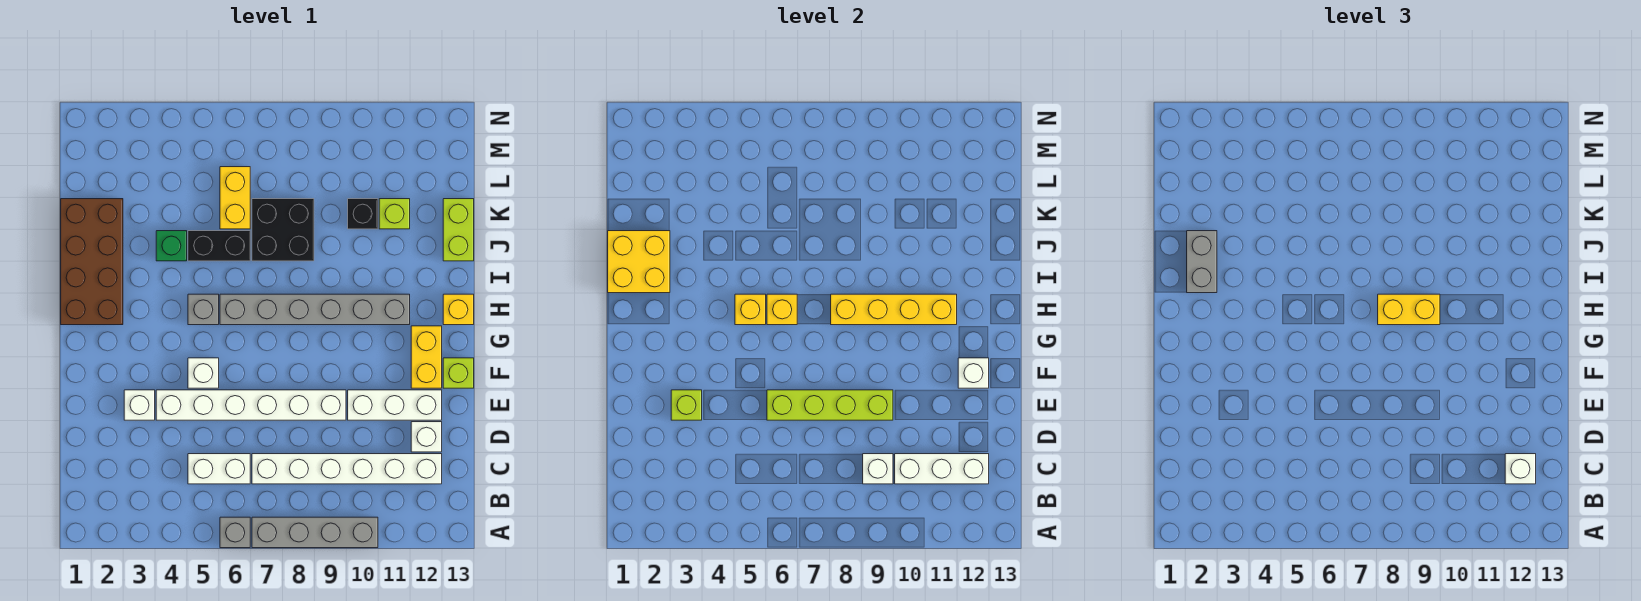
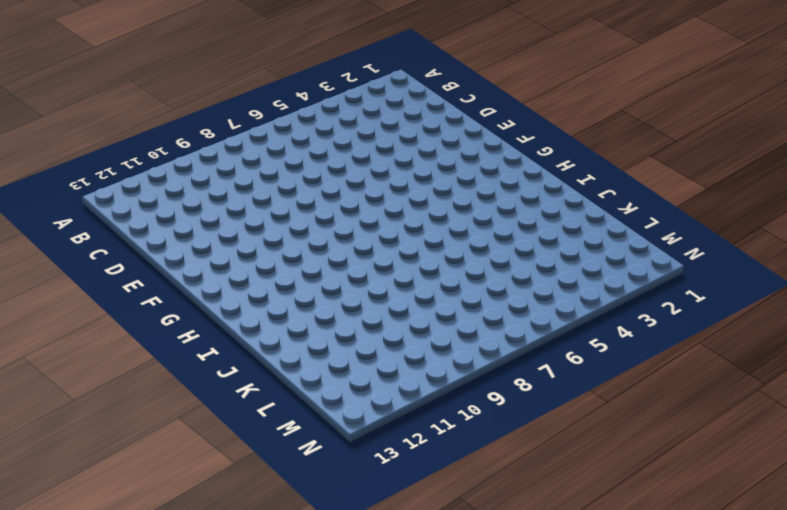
none -> grey 1x1 brick [220,517,250,548]
none -> grey 1x4 brick [252,517,378,548]
none -> white 1x2 brick [188,454,250,484]
none -> white 1x6 brick [252,454,442,484]

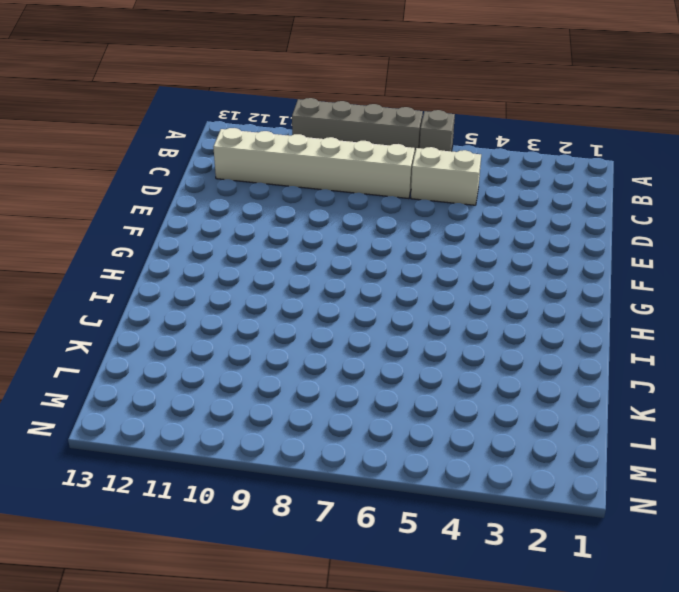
none -> white 1x1 brick [411,422,442,452]
none -> white 1x1 brick [124,390,155,420]
none -> white 1x6 brick [156,390,346,420]
none -> white 1x3 brick [348,390,442,420]

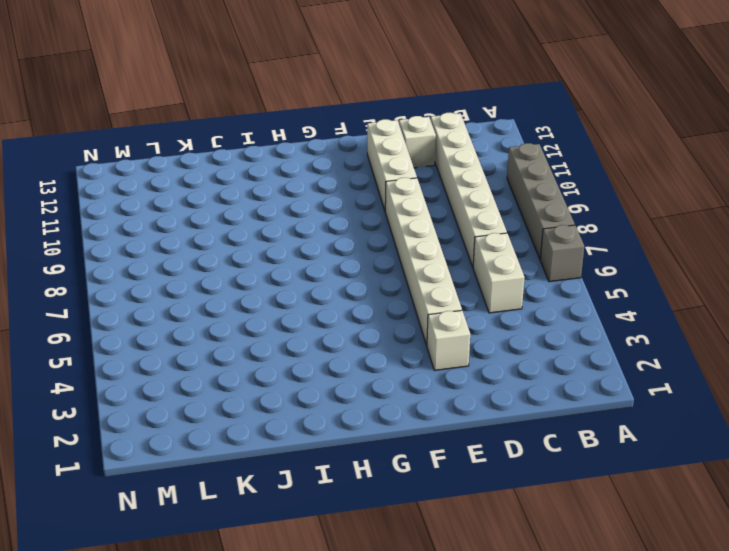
none -> white 1x1 brick [188,358,219,388]
none -> yellow 1x2 brick [411,326,442,388]
none -> lime 1x1 brick [443,358,474,388]
none -> brown 2x4 brick [61,199,123,325]

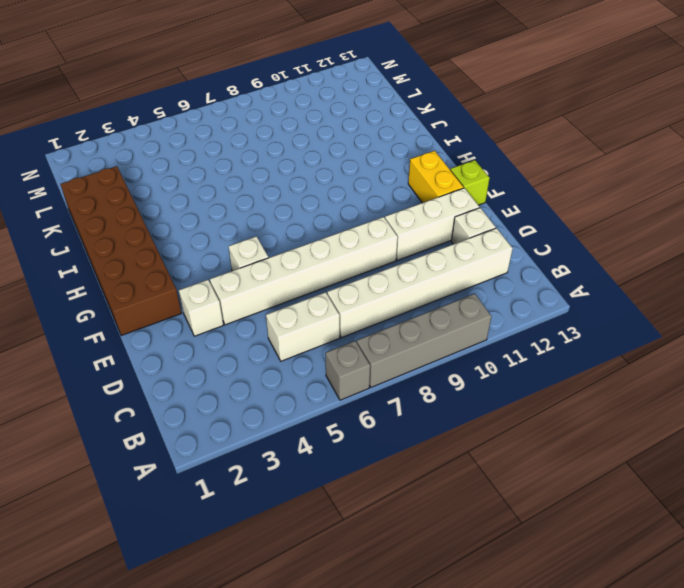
brown 2x6 brick [60,166,182,336] -> brown 2x4 brick [61,199,123,325]
none -> grey 1x1 brick [188,294,219,325]
none -> grey 1x6 brick [220,294,410,325]
none -> yellow 1x1 brick [443,294,474,325]
none -> green 1x1 brick [156,231,187,261]

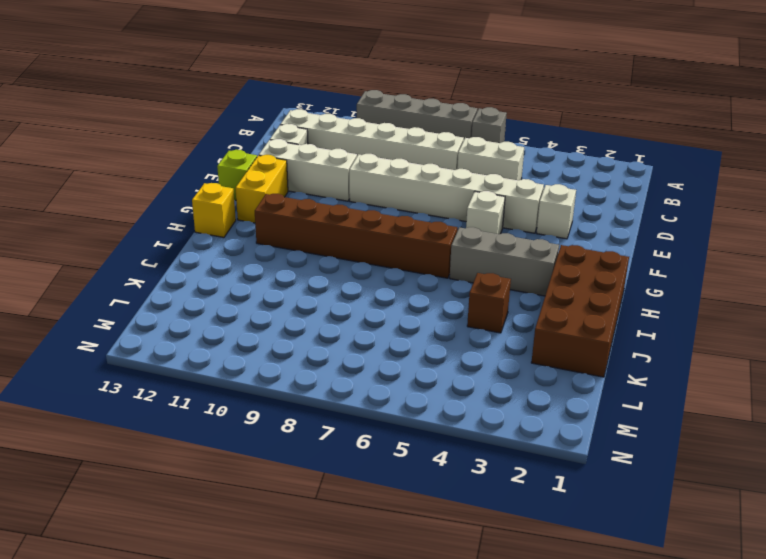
grey 1x3 brick [450,227,559,296] -> grey 1x1 brick [188,294,219,325]
brown 1x6 brick [255,194,457,278] -> grey 1x6 brick [220,294,410,325]
brown 1x1 brick [467,273,511,333] -> green 1x1 brick [156,231,187,261]
none -> black 1x2 brick [188,231,250,261]
none -> black 2x2 brick [252,199,314,261]
none -> lime 1x2 brick [443,199,474,261]
none -> yellow 1x2 brick [220,167,250,229]

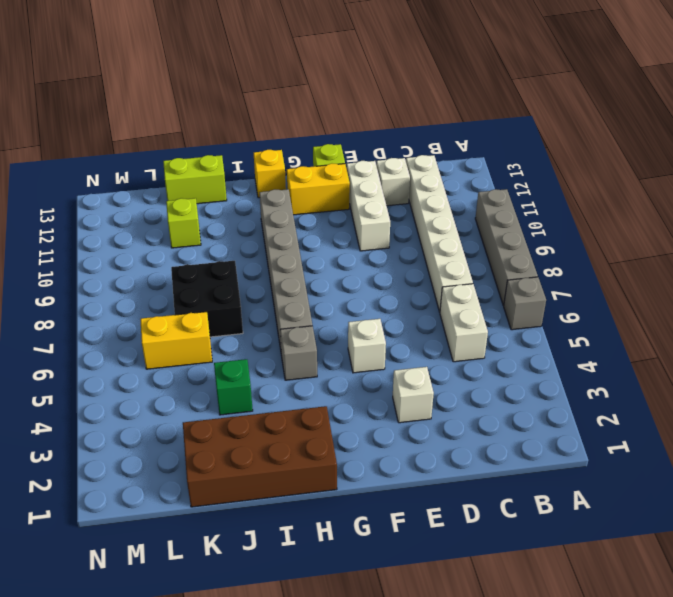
none -> white 1x6 brick [156,390,346,420]
none -> black 1x2 brick [188,231,250,261]
none -> black 1x1 brick [348,199,378,229]
none -> white 1x1 brick [863,454,893,484]

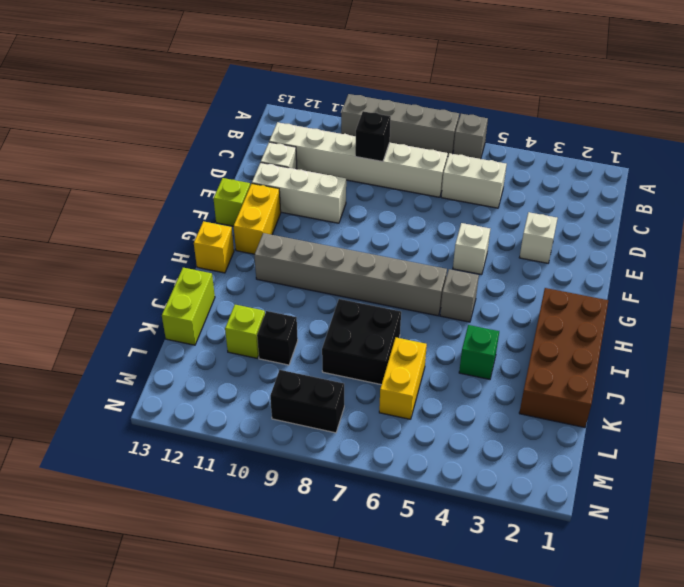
black 1x1 brick [355,111,391,162] -> white 1x1 brick [863,454,893,484]
black 1x2 brick [270,370,344,433] -> black 1x2 brick moved to [188,231,250,261]
none -> white 1x6 brick [156,390,346,420]
none -> white 1x3 brick [895,454,989,484]
none -> lime 1x1 brick [671,390,702,420]
none -> lime 1x4 brick [767,390,893,420]

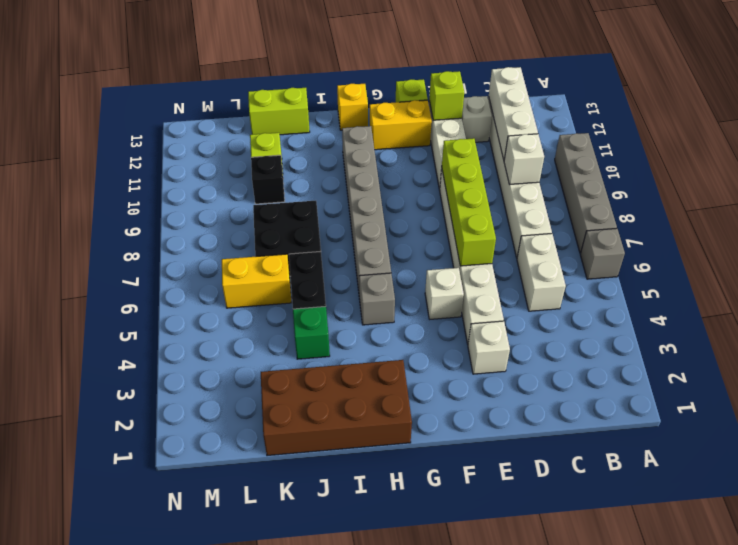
lime 1x1 brick [429,71,464,120] -> lime 1x1 brick moved to [671,390,702,420]
none -> white 1x1 brick [958,358,989,388]
none -> yellow 1x1 brick [735,294,766,325]
none -> yellow 1x1 brick [767,294,797,325]
none -> yellow 1x4 brick [831,294,957,325]

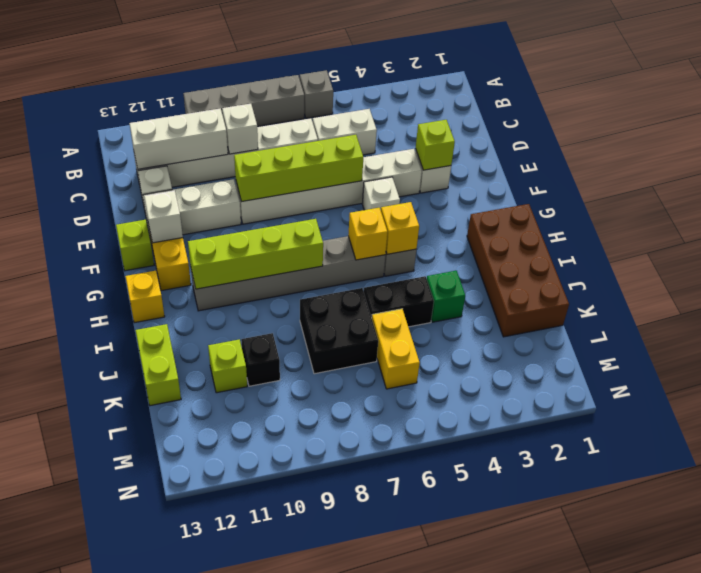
lime 1x4 brick [188,219,323,289] -> yellow 1x4 brick [831,294,957,325]
none -> yellow 2x2 brick [608,231,670,293]
none -> white 1x1 brick [1505,454,1536,484]
none -> yellow 1x2 brick [1378,294,1440,325]
none -> grey 1x2 brick [1187,231,1217,293]

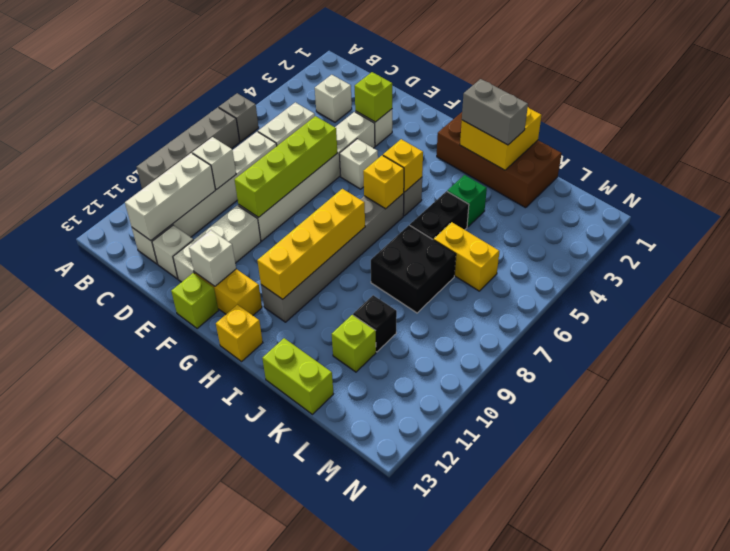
white 1x1 brick [315,75,352,122] -> white 1x1 brick moved to [1505,454,1536,484]
none -> yellow 1x2 brick [1378,294,1440,325]

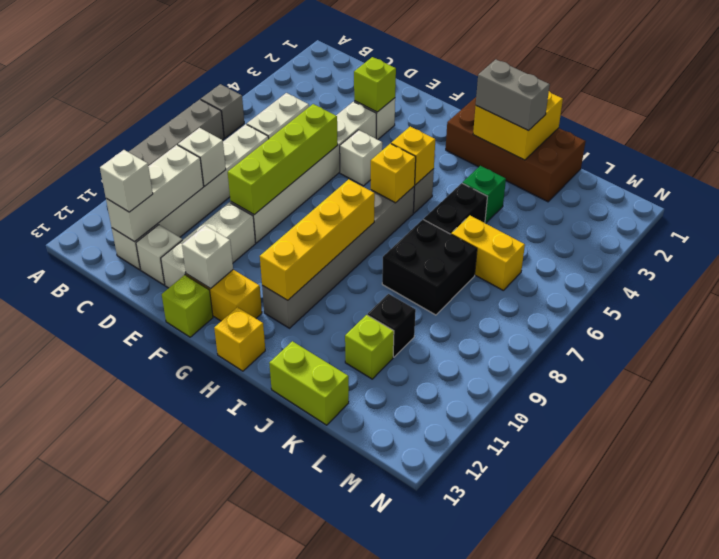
none -> yellow 1x2 brick [1378,294,1440,325]

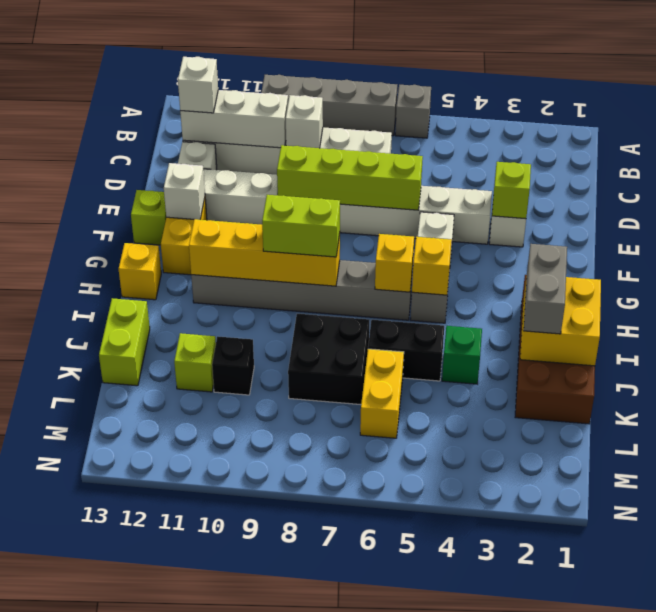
lime 1x2 brick [262,195,340,257] -> yellow 1x2 brick [1378,294,1440,325]
none -> white 1x2 brick [188,454,250,484]

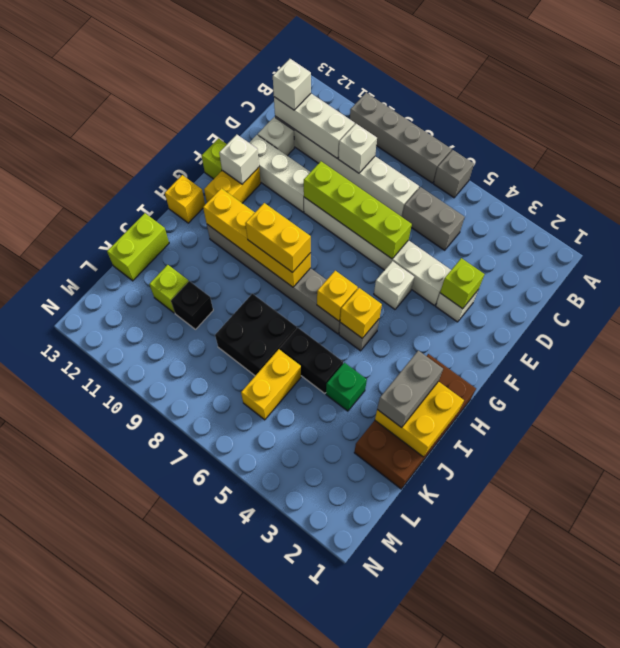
grey 1x2 brick [402,187,465,250] -> white 1x2 brick [188,454,250,484]

